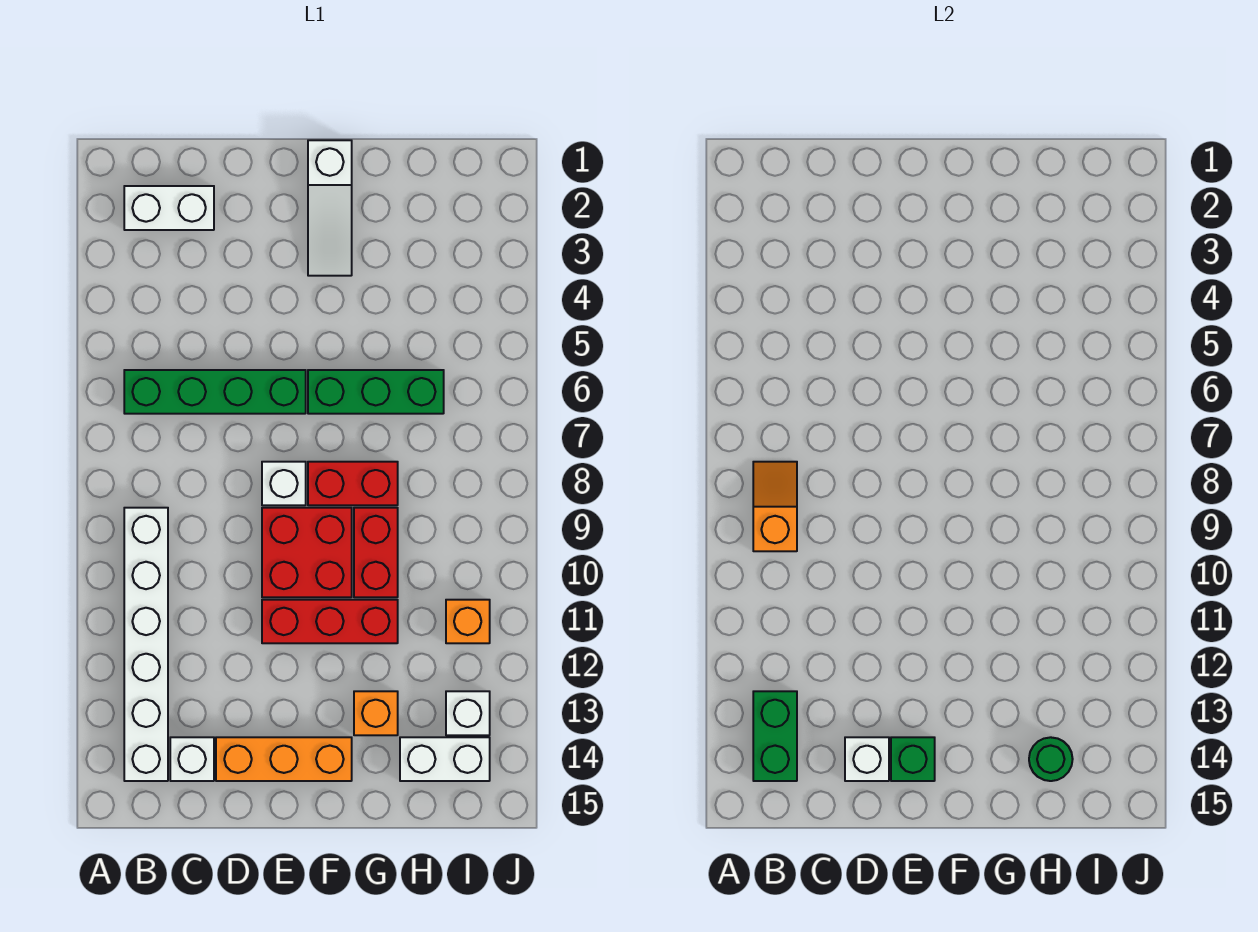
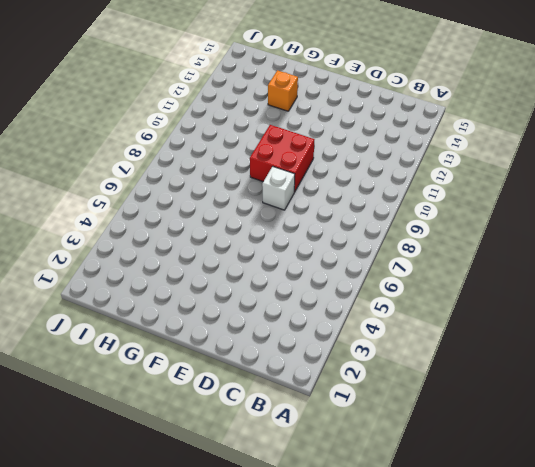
none -> white 1x2 brick [124,186,214,230]
none -> green 1x4 brick [124,370,306,414]
none -> white 1x6 brick [124,508,168,781]

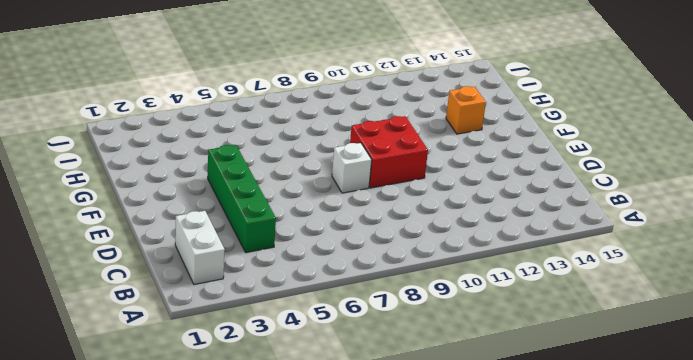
green 1x4 brick [208,145,276,253] -> green 1x4 brick moved to [124,370,306,414]
none -> white 1x6 brick [124,508,168,781]
none -> white 1x1 brick [170,737,214,781]
none -> orange 1x3 brick [216,737,352,781]

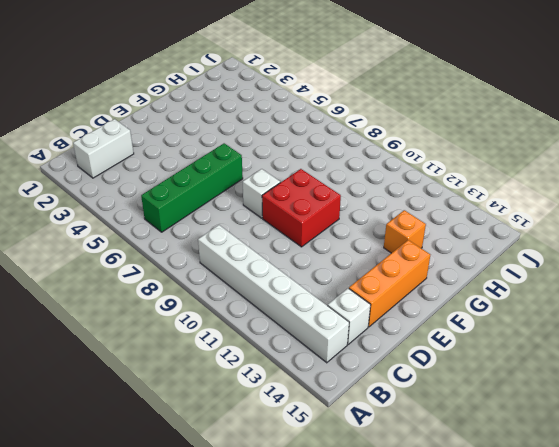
none -> red 1x3 brick [262,600,398,643]
none -> white 1x3 slope [308,140,352,276]
none -> green 1x3 brick [308,370,444,414]

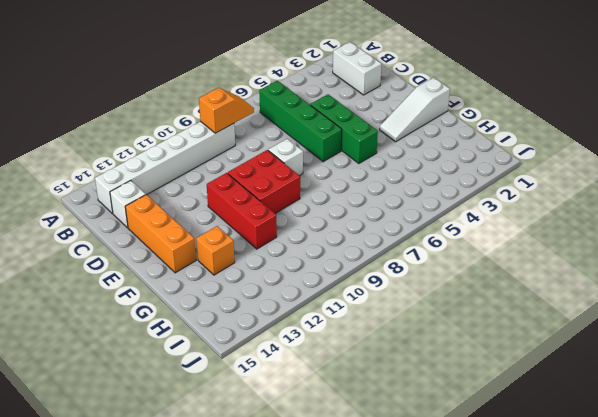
green 1x3 brick [310,94,378,164] -> green 1x3 brick moved to [308,370,444,414]
none -> red 1x2 brick [308,462,398,505]
none -> red 1x2 brick [354,508,398,597]
none -> white 1x2 brick [400,737,490,781]

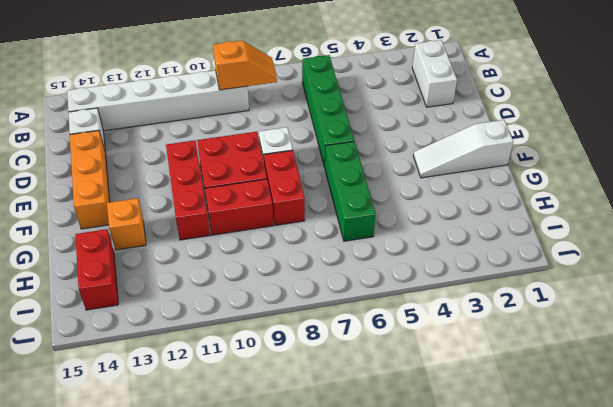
red 1x2 brick [75,229,118,310] -> white 1x2 brick [400,737,490,781]
none -> orange 1x1 brick [446,600,490,643]
none -> white 1x1 brick [446,691,490,735]
none -> green 1x2 brick [753,691,797,781]

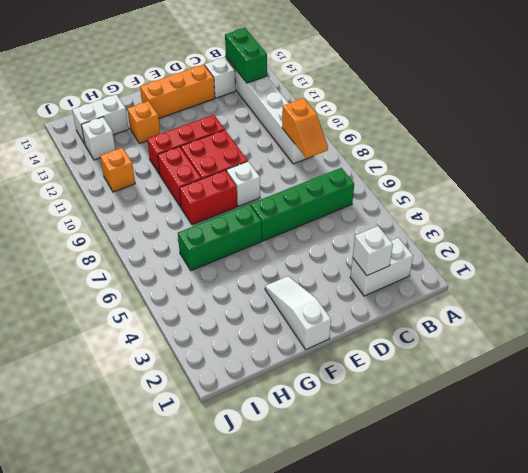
white 1x1 brick [353,226,393,276] -> white 1x1 brick moved to [845,737,889,781]
none -> green 1x1 brick [891,737,935,781]
none -> green 1x1 round brick [1029,737,1073,781]

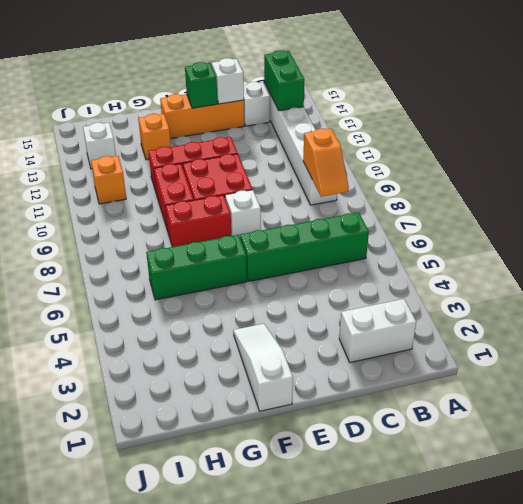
none -> white 1x2 brick [400,737,490,781]
none -> green 1x1 round brick [1029,737,1073,781]

